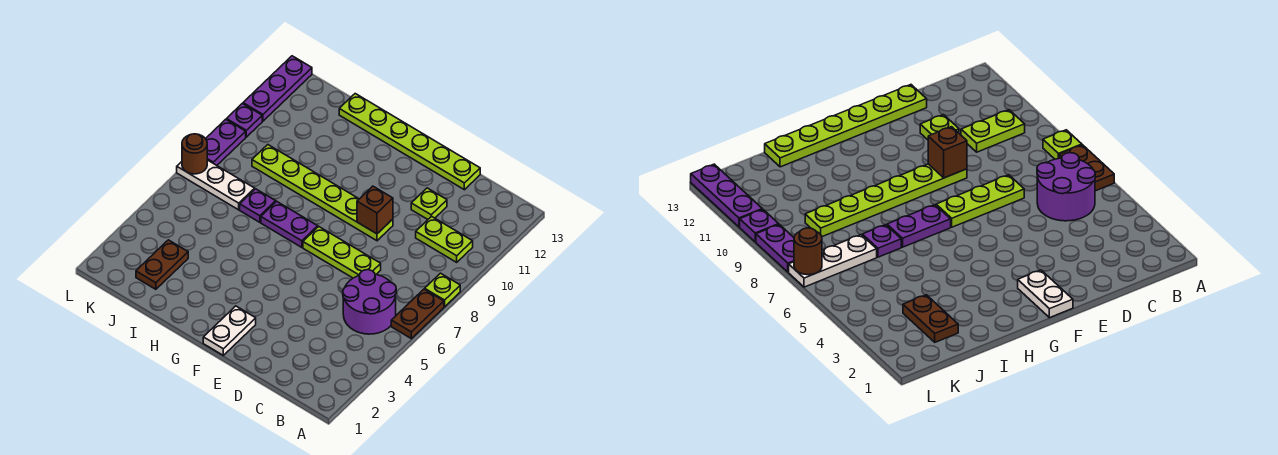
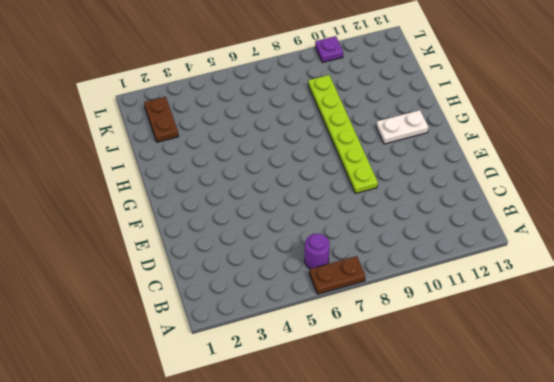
purple 1x1 round brick [305,234,330,269] -> purple 2x2 round brick [343,270,396,334]
white 1x2 plate [376,110,429,144] -> white 1x2 plate moved to [203,306,256,355]
brown 1x2 plate [144,97,179,142] -> brown 1x2 plate turned to [136,240,188,289]
none -> lime 1x1 plate [425,273,460,307]
none -> lime 1x2 plate [416,216,473,262]
none -> lime 1x3 plate [303,227,381,278]

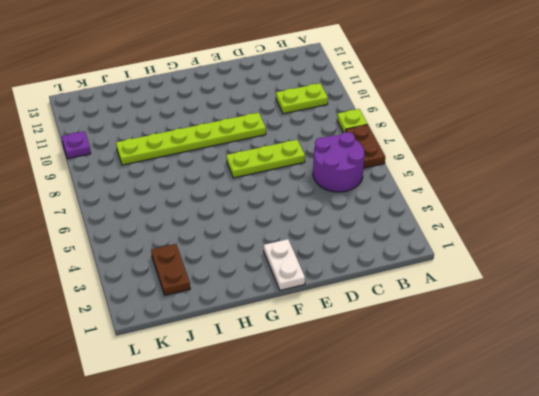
none -> lime 1x1 plate [411,188,447,219]
none -> lime 1x6 plate [339,94,480,190]
none -> purple 1x2 plate [261,201,318,247]

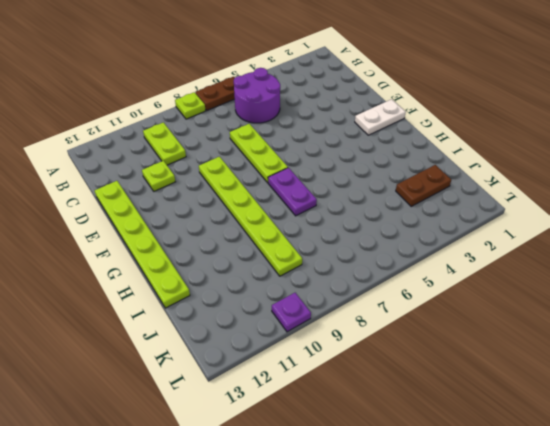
none -> purple 1x1 plate [240,189,276,222]
none -> white 1x3 plate [177,160,255,210]
none -> purple 1x2 plate [206,119,246,165]

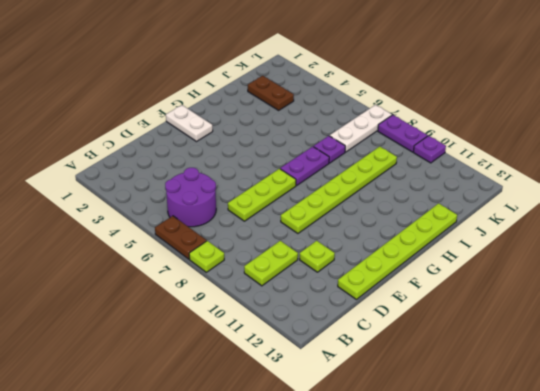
none -> purple 1x3 plate [243,56,312,121]
none -> brown 1x1 brick [357,186,393,234]
none -> brown 1x1 round brick [182,134,207,174]

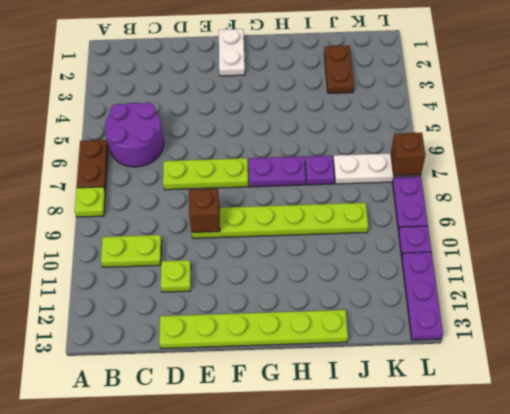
brown 1x1 brick [391,133,425,176] -> brown 1x1 round brick [182,134,207,174]

